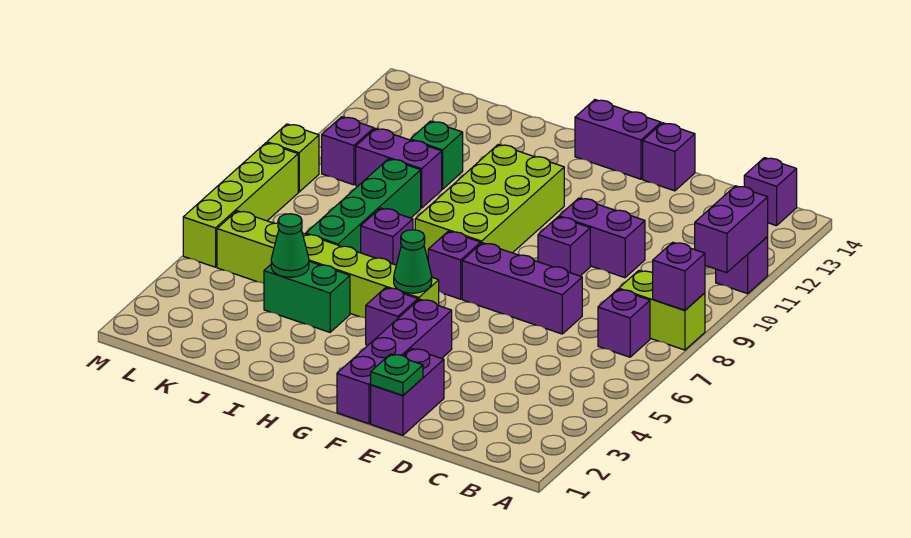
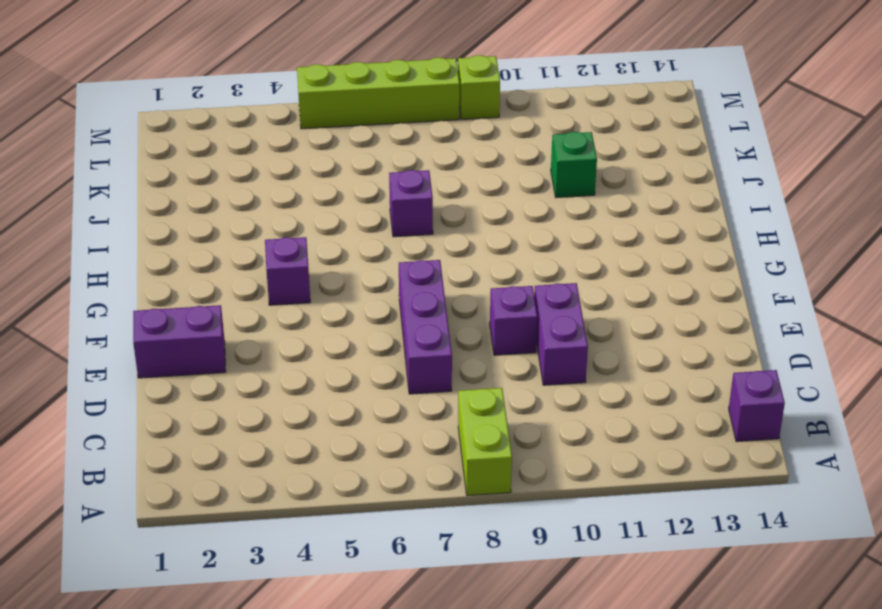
none -> purple 1x1 brick [716,237,768,294]
none -> purple 1x1 brick [598,289,650,357]
none -> purple 1x1 brick [643,123,695,191]

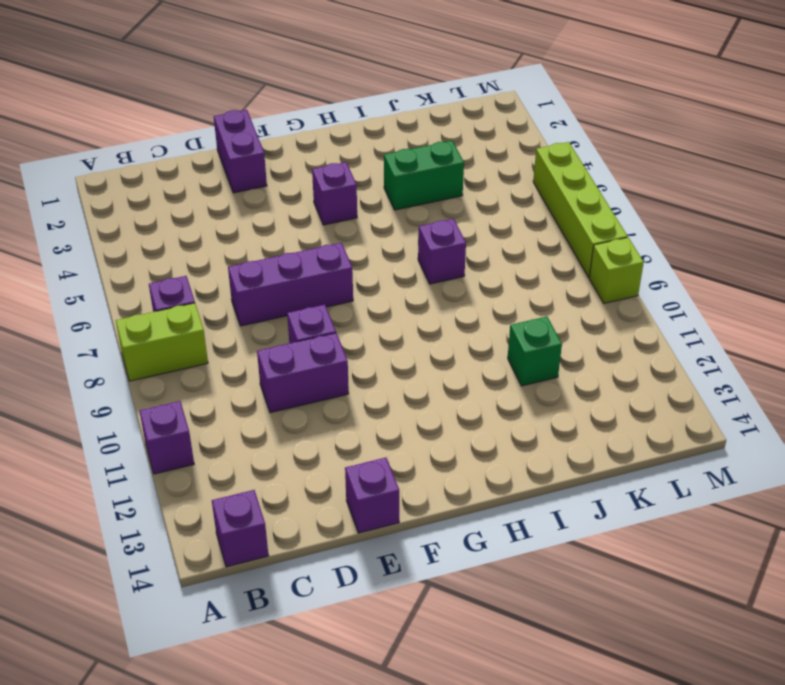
none -> purple 1x4 brick [337,299,452,424]
none -> purple 1x2 brick [575,100,661,179]
none -> lime 1x6 brick [217,211,439,318]

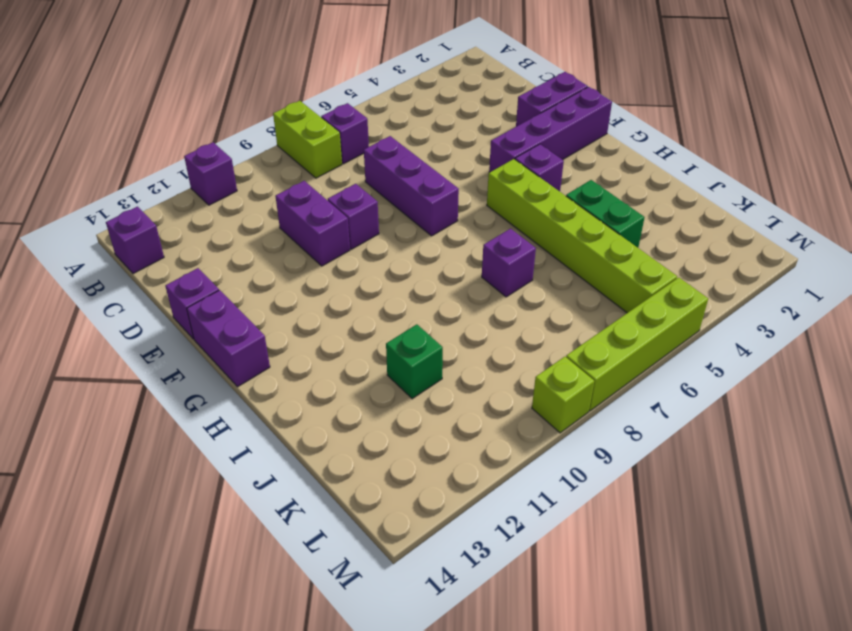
none -> purple 1x1 brick [428,231,481,299]
none -> lime 2x4 brick [415,144,564,259]
none -> green 1x4 brick [306,159,421,253]

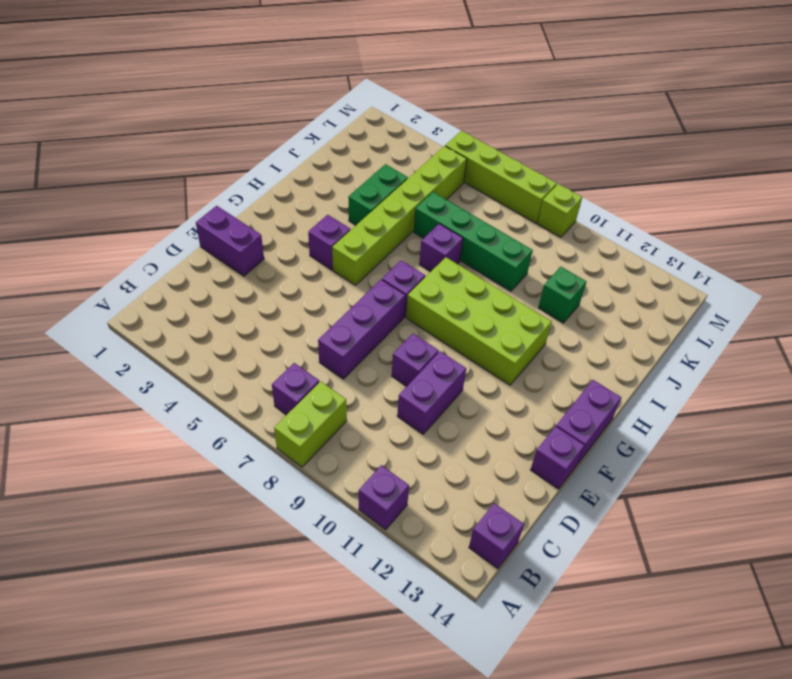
none -> purple 1x4 brick [337,299,452,424]
none -> purple 1x2 brick [356,128,442,208]
none -> purple 1x1 brick [322,117,374,185]

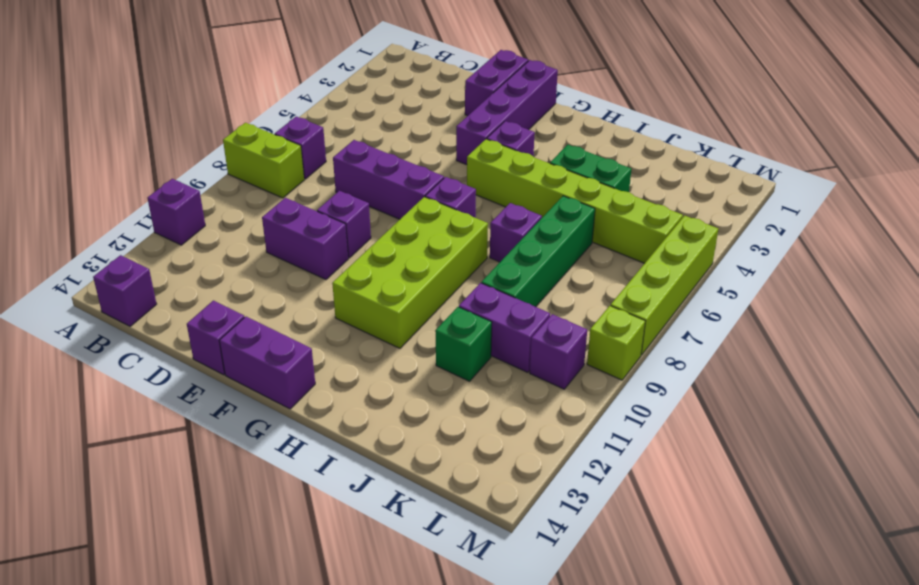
none -> purple 1x1 brick [653,242,705,310]
none -> purple 1x2 brick [695,186,768,273]
none -> green 1x1 plate [371,354,423,395]

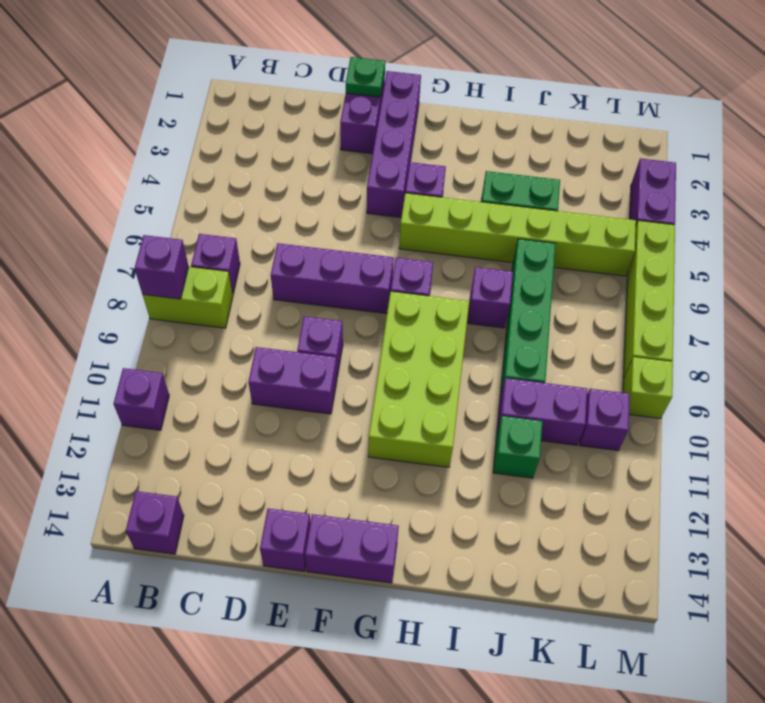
purple 1x2 brick [630,158,676,225] -> purple 1x2 brick moved to [695,186,768,273]
none -> green 1x1 cone [394,230,432,293]
none -> green 1x1 cone [271,214,309,277]

